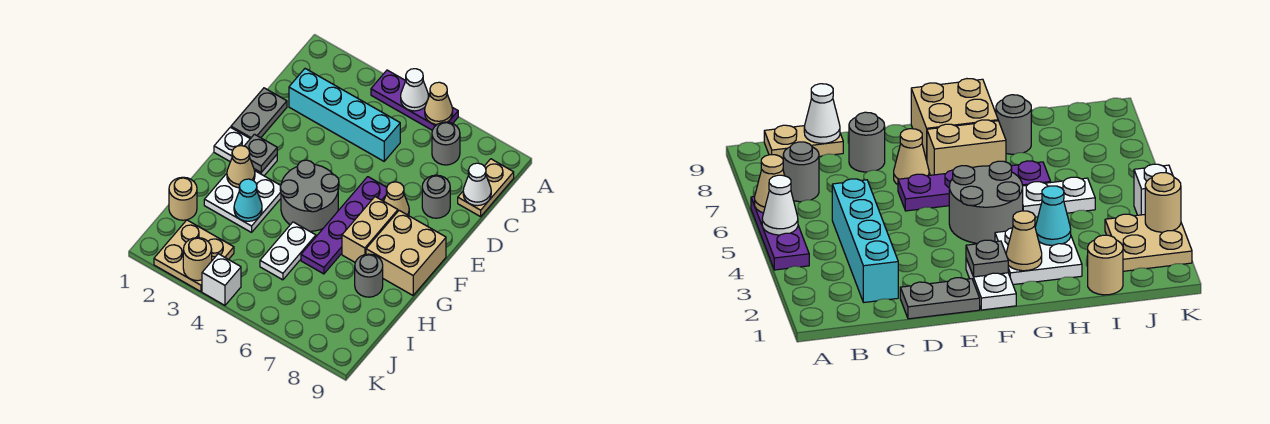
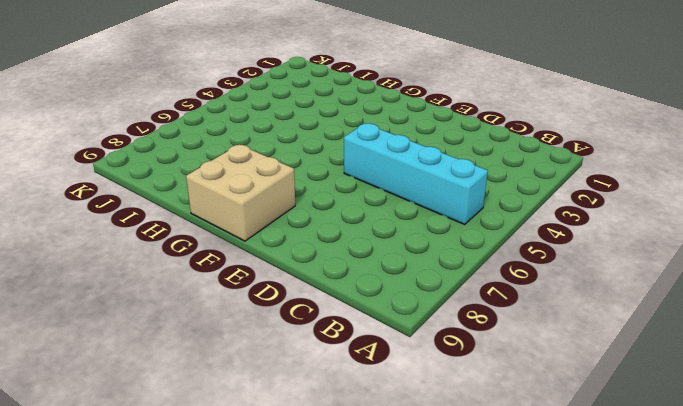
cyan 1x4 brick [344,123,488,224] -> cyan 1x4 brick turned to [289,69,400,161]
none -> purple 1x3 plate [371,70,458,130]
none -> grey 1x1 round brick [432,122,460,165]
none -> tan 1x2 plate [458,159,514,217]

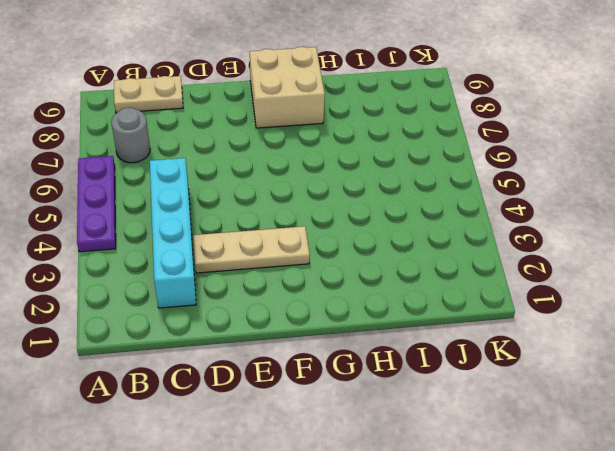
tan 1x3 plate [193,226,310,273] -> none
none -> grey 1x2 plate [231,88,287,139]
none -> grey 1x1 round brick [422,175,450,218]
none -> purple 1x4 plate [301,177,387,274]

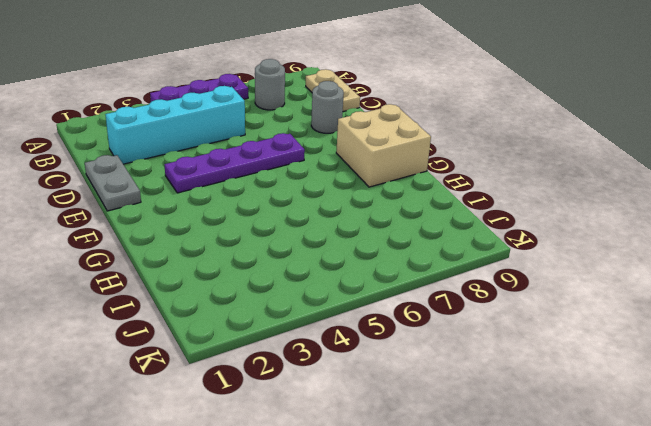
purple 1x4 plate [165,133,305,193] -> purple 1x4 plate turned to [301,177,387,274]
none -> tan 1x1 cone [384,182,409,215]
none -> white 1x2 plate [214,127,277,176]
none -> grey 2x2 round brick [280,160,339,231]

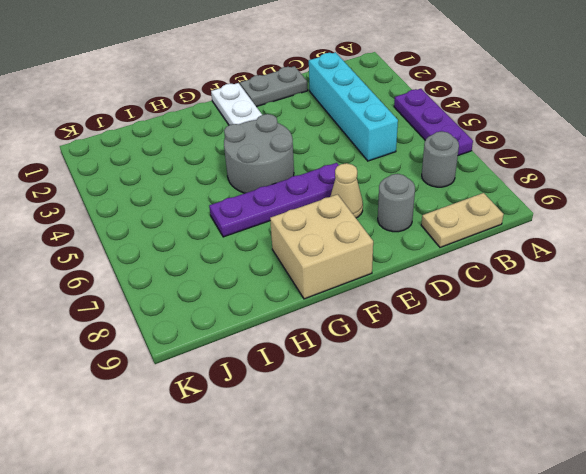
none -> tan 1x2 brick [342,197,398,262]
none -> white 2x2 plate [204,170,281,232]
none -> white 1x2 plate [260,222,316,280]

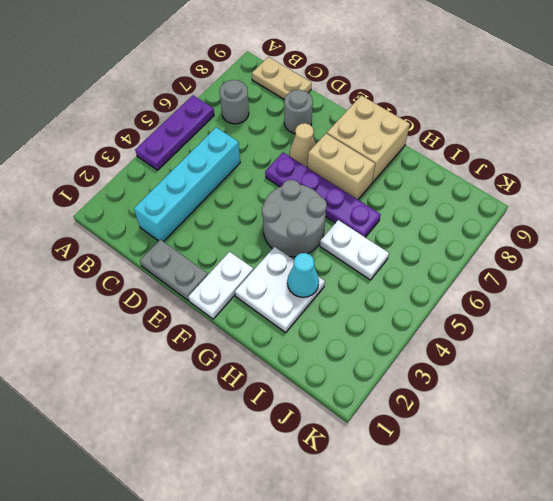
none -> grey 1x1 round brick [355,254,383,297]
none -> tan 1x1 round brick [169,177,197,220]
none -> tan 2x2 plate [154,220,234,292]

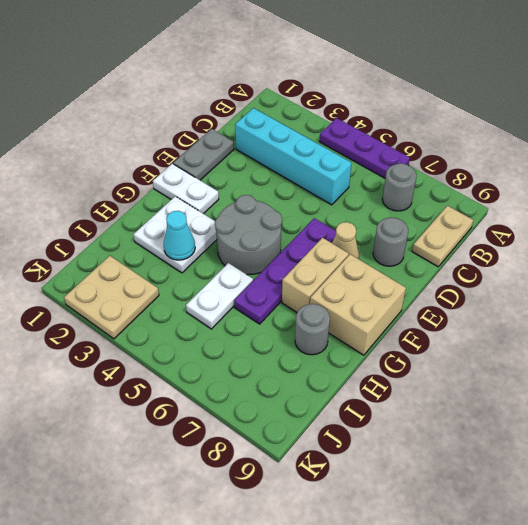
none -> tan 1x1 round brick [169,177,197,220]
none -> white 1x1 brick [202,254,241,305]
none -> white 1x1 cone [401,69,429,111]

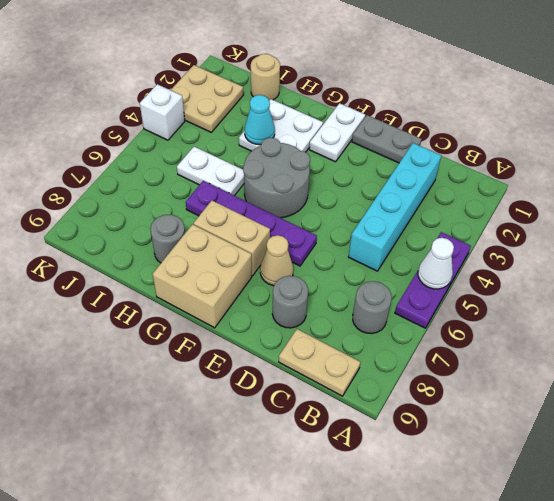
none -> tan 1x1 cone [425,82,453,124]
none -> white 1x1 cone [463,163,491,206]
none -> grey 1x1 plate [245,134,277,172]

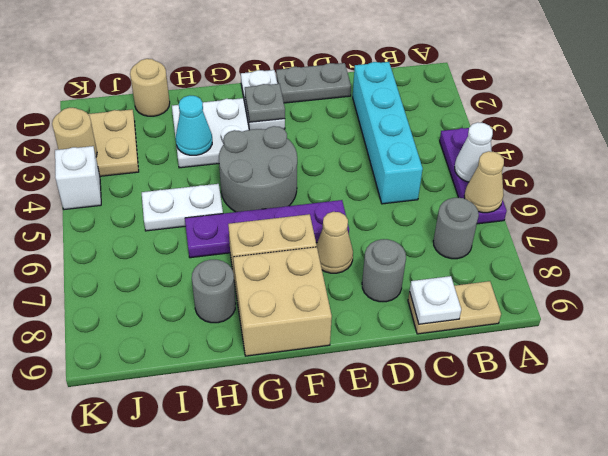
white 1x1 plate [410,276,461,324] -> white 1x1 cone [463,163,491,206]
none -> tan 1x1 cone [227,146,255,188]

